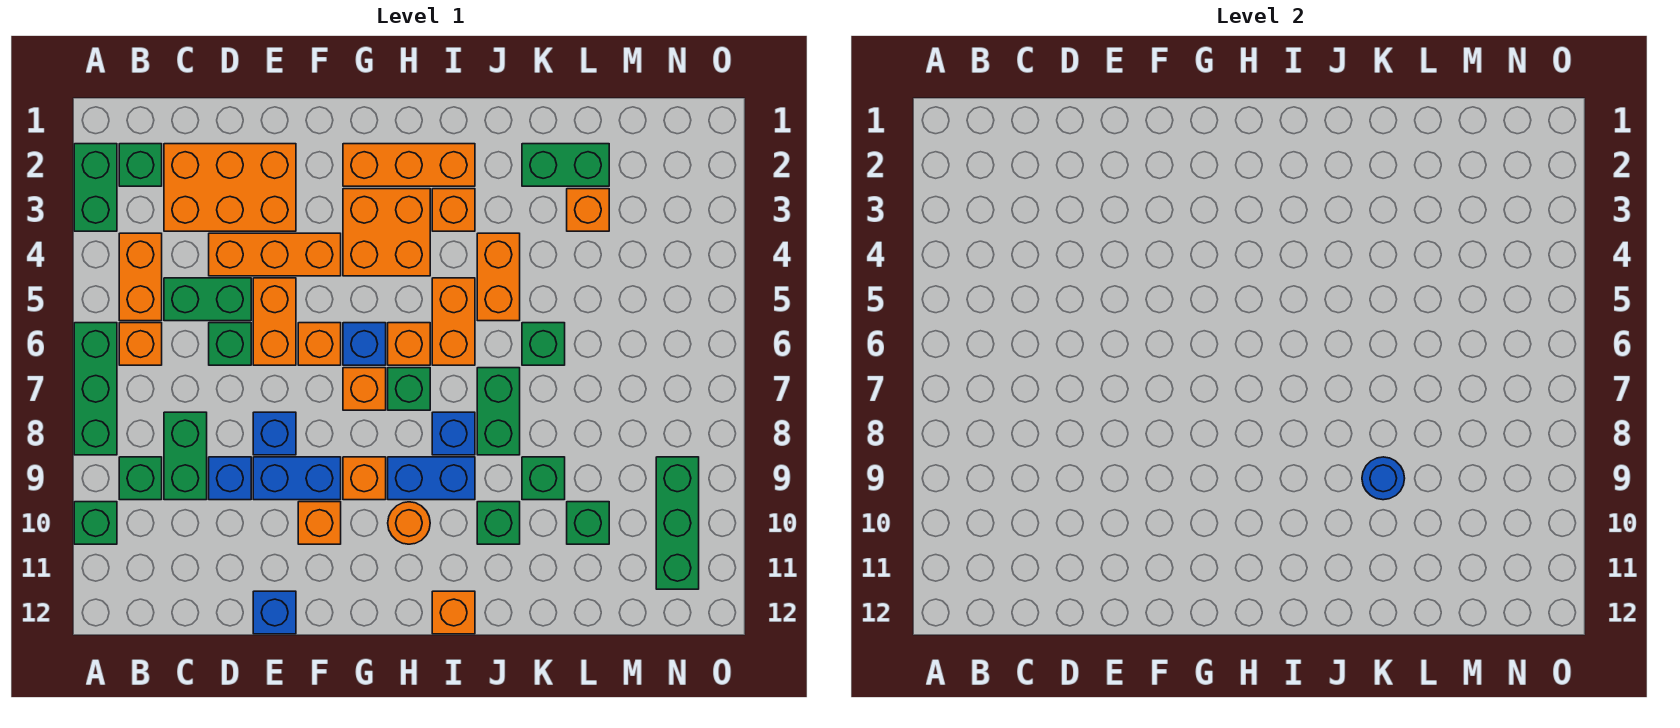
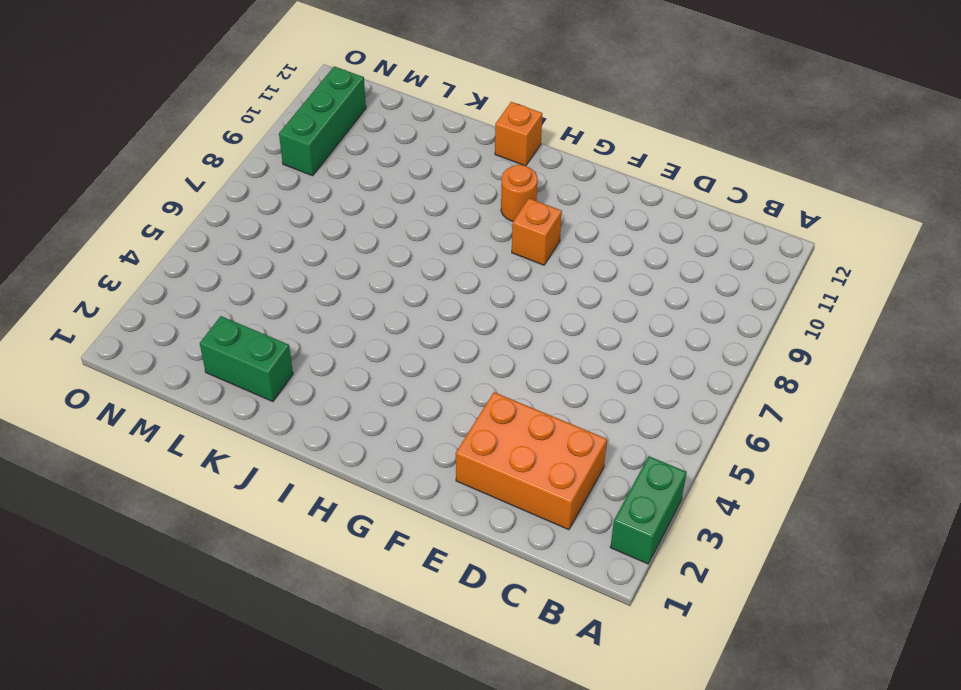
none -> green 1x3 brick [74,323,117,455]
none -> green 1x1 brick [74,502,117,544]
none -> green 1x1 brick [119,144,162,186]
none -> orange 1x2 brick [119,233,162,321]

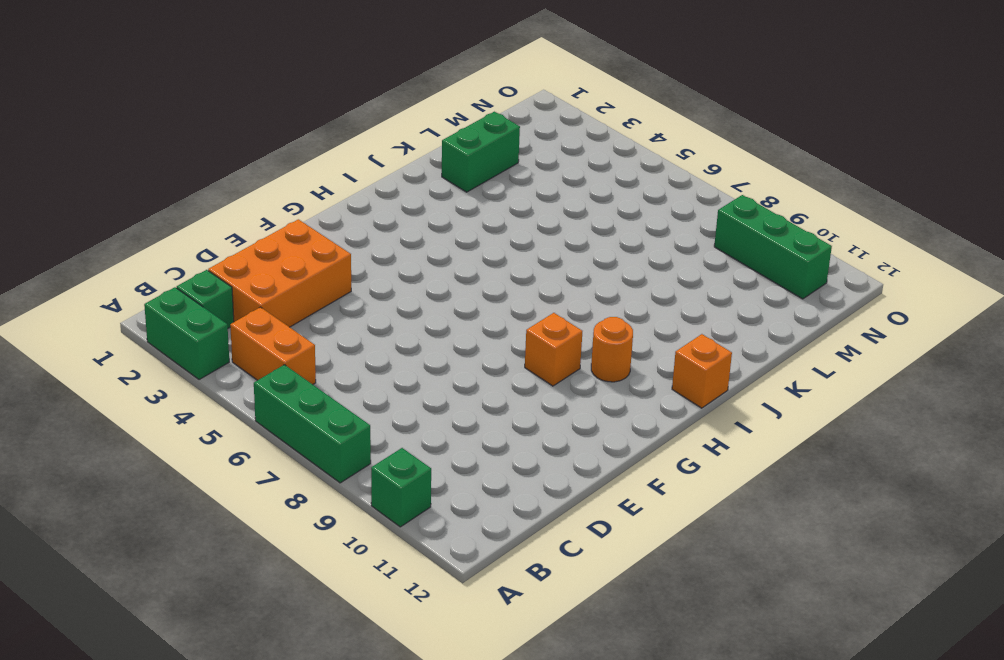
none -> orange 1x1 brick [119,323,162,365]
none -> green 1x1 brick [119,457,162,500]
none -> green 1x2 brick [164,278,251,321]
none -> green 1x2 brick [164,412,207,500]

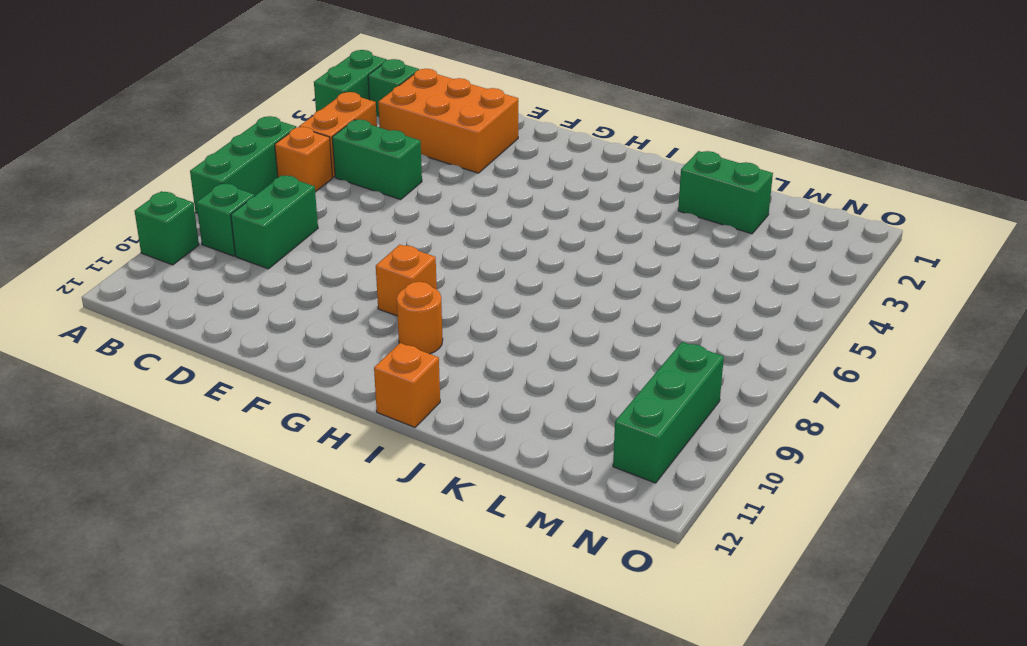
none -> orange 1x3 brick [209,233,341,276]
none -> green 1x1 brick [209,323,251,365]
none -> blue 1x1 brick [209,457,251,500]
none -> orange 1x2 brick [253,278,296,365]

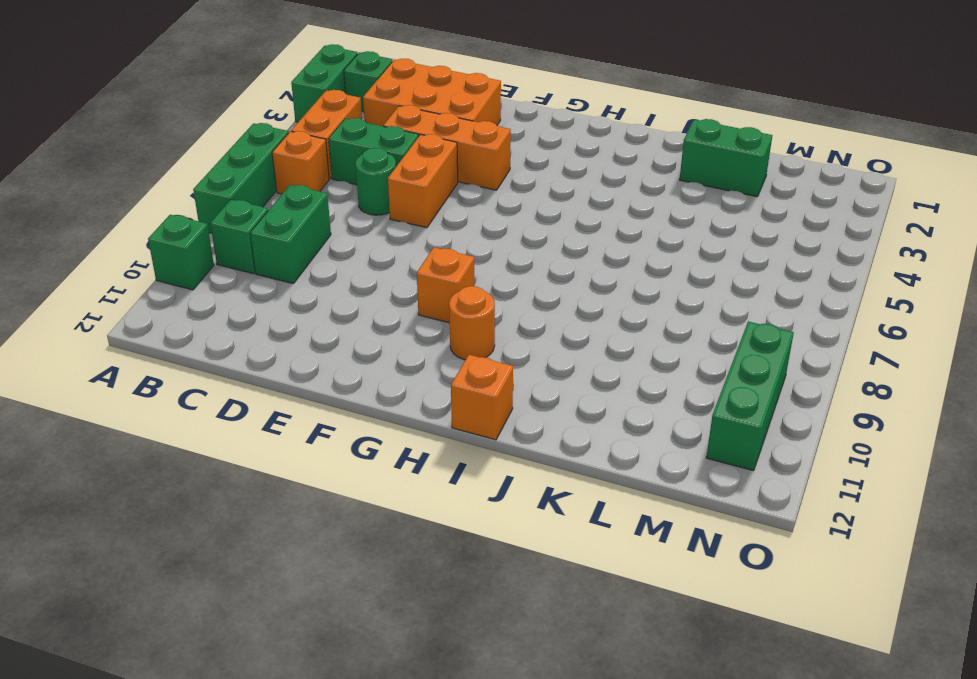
green 1x1 round brick [355,148,396,215] -> green 1x1 brick [209,323,251,365]
none -> blue 1x1 brick [209,457,251,500]
none -> blue 1x1 brick [253,412,296,455]
none -> blue 1x2 brick [253,457,341,500]
none -> blue 1x1 brick [253,591,296,634]

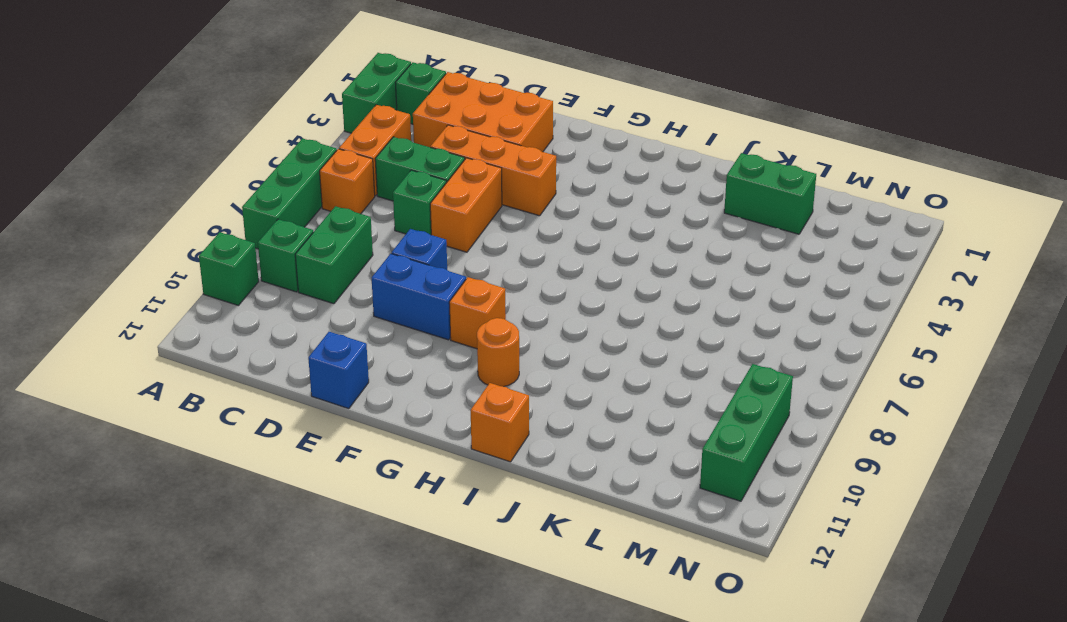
none -> blue 1x1 brick [209,457,251,500]
none -> orange 1x1 brick [298,323,341,365]
none -> orange 1x1 brick [298,502,341,544]
none -> orange 1x3 brick [343,144,475,186]

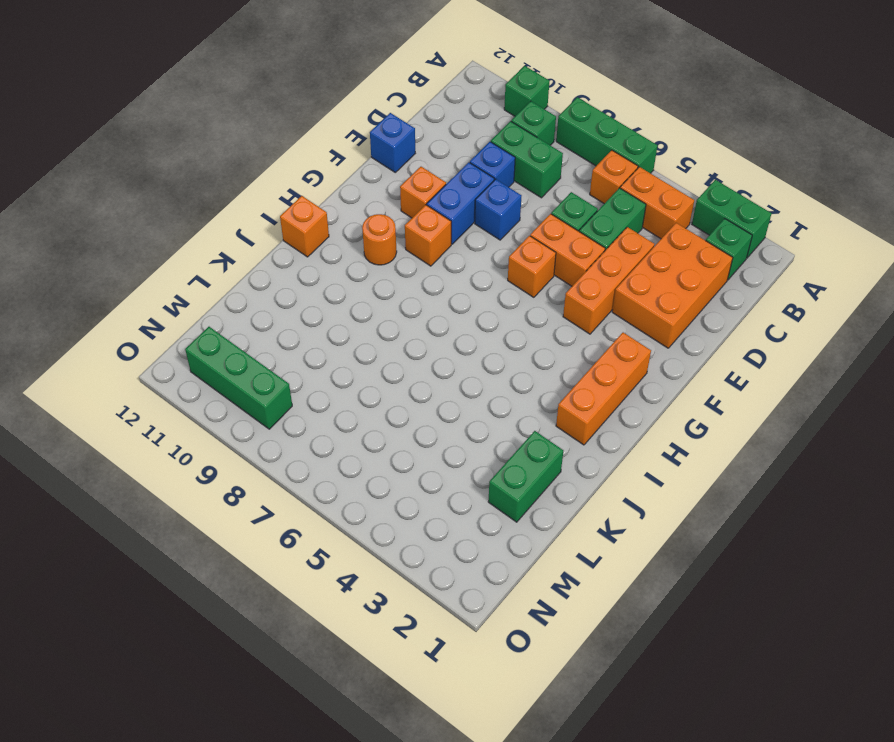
none -> orange 2x2 brick [343,189,430,276]
none -> blue 1x1 brick [343,323,386,365]
none -> orange 1x1 brick [343,368,386,410]
none -> orange 1x1 brick [388,323,430,365]

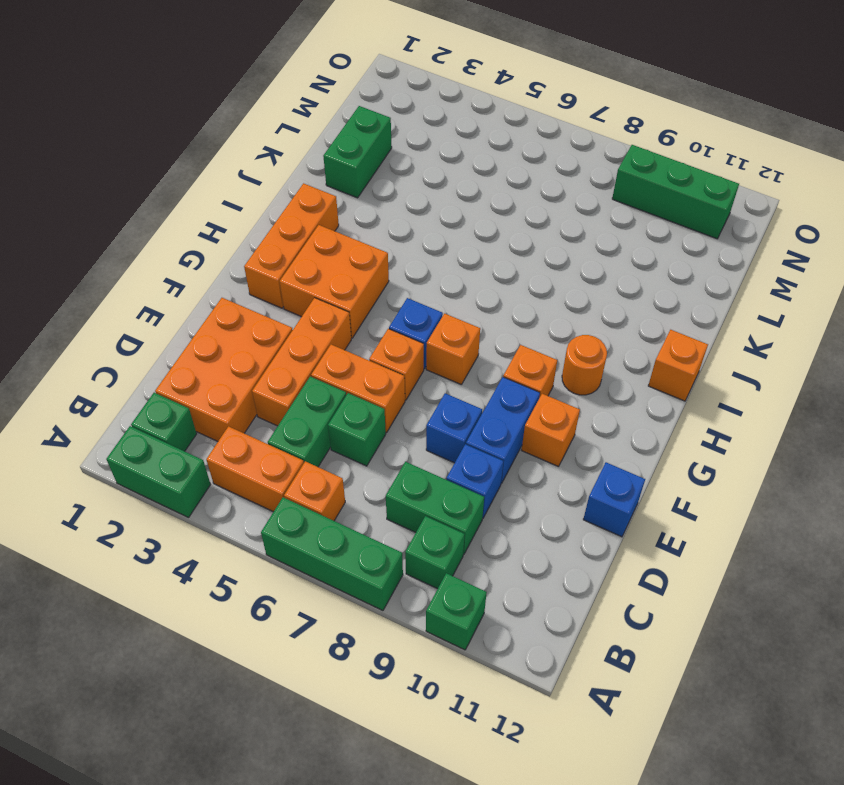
none -> orange 1x1 brick [388,323,430,365]
none -> green 1x1 brick [388,368,430,410]
none -> blue 1x2 brick [388,457,475,500]
none -> orange 1x1 brick [432,189,475,231]

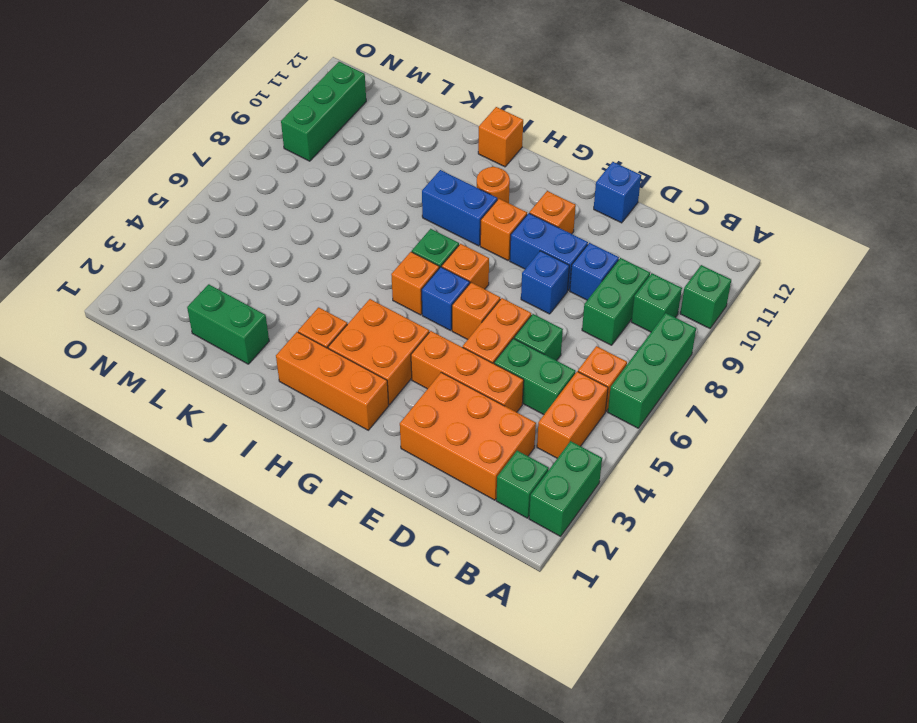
none -> orange 1x2 brick [432,278,475,365]
none -> blue 1x1 brick [432,412,475,455]
none -> orange 1x2 brick [477,233,520,321]
none -> green 1x2 brick [477,368,520,455]

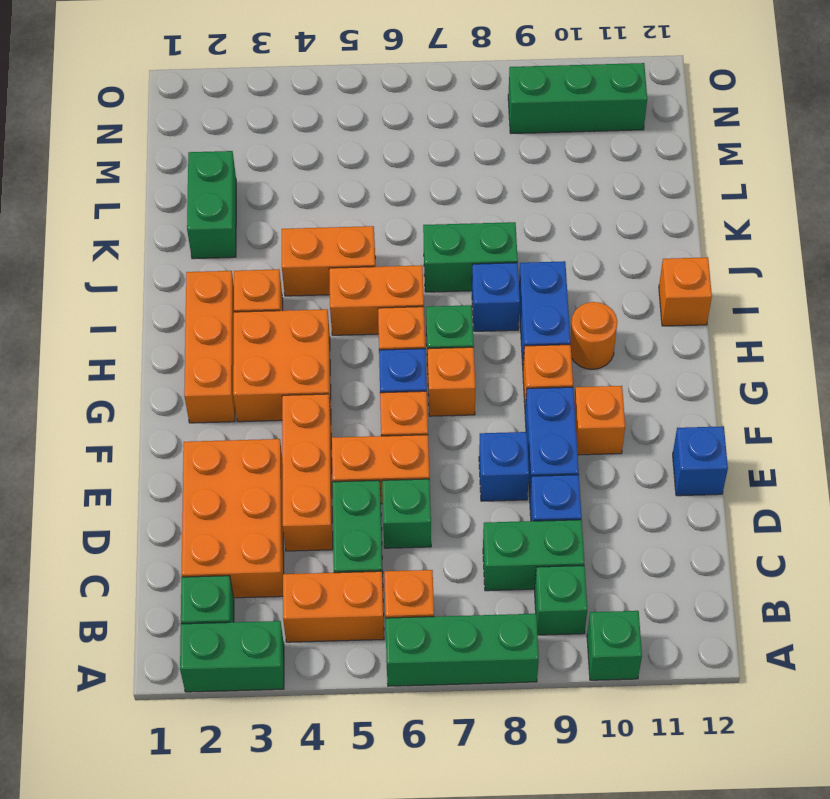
none -> green 1x1 brick [477,502,520,544]
none -> green 1x1 brick [522,323,565,365]
none -> green 1x1 brick [522,457,565,500]
none -> orange 1x1 brick [567,189,609,231]

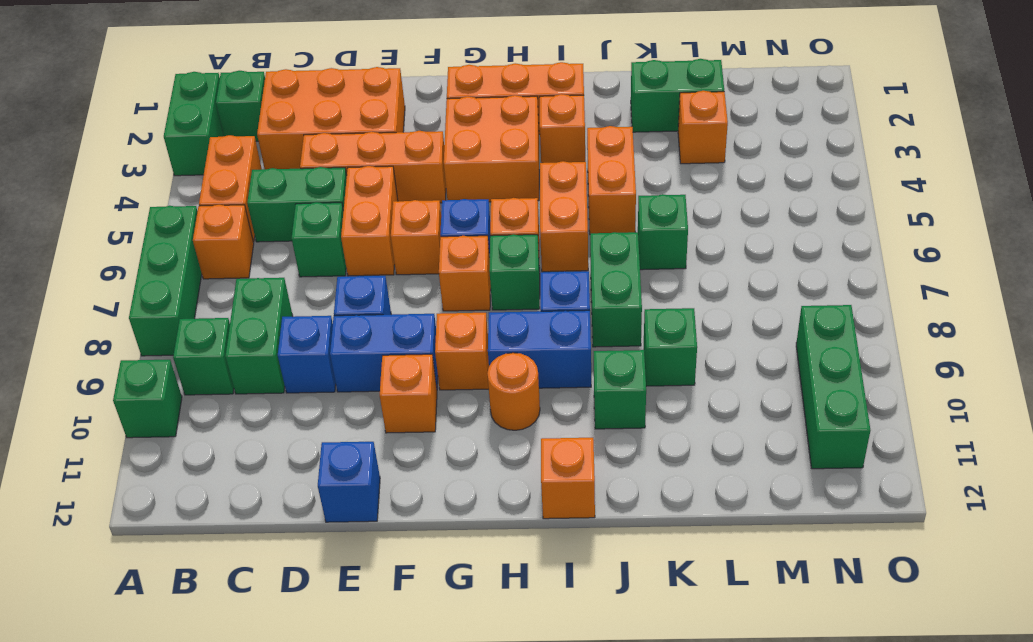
none -> green 1x1 brick [567,502,609,544]
none -> blue 1x1 round brick [1362,457,1405,500]

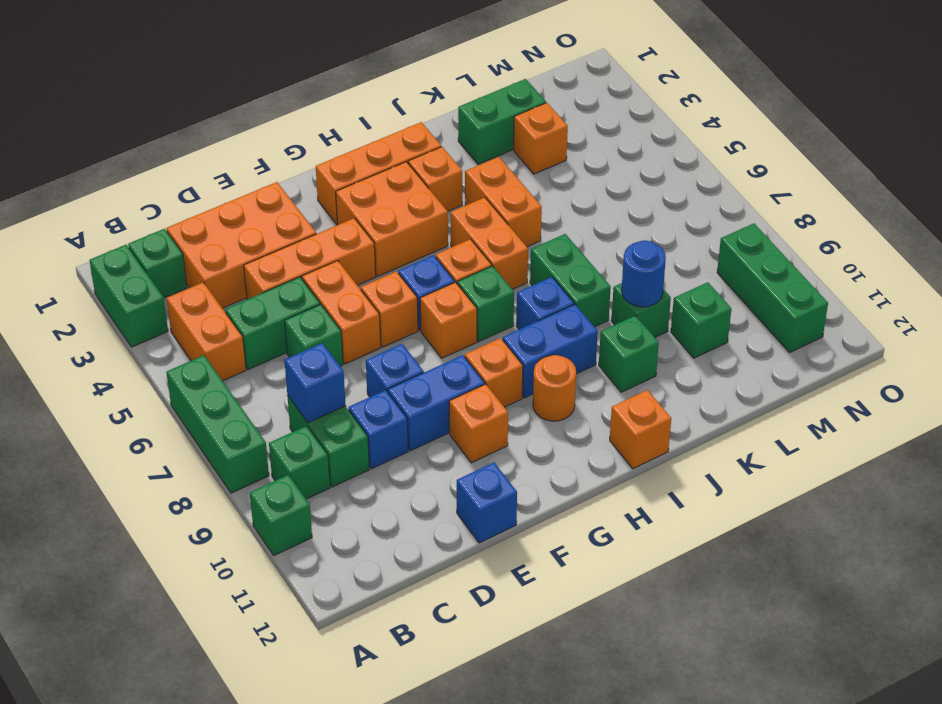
blue 1x1 brick [285,343,346,423] -> none
none -> orange 1x1 brick [119,323,162,365]
none -> green 1x1 brick [522,323,565,365]

